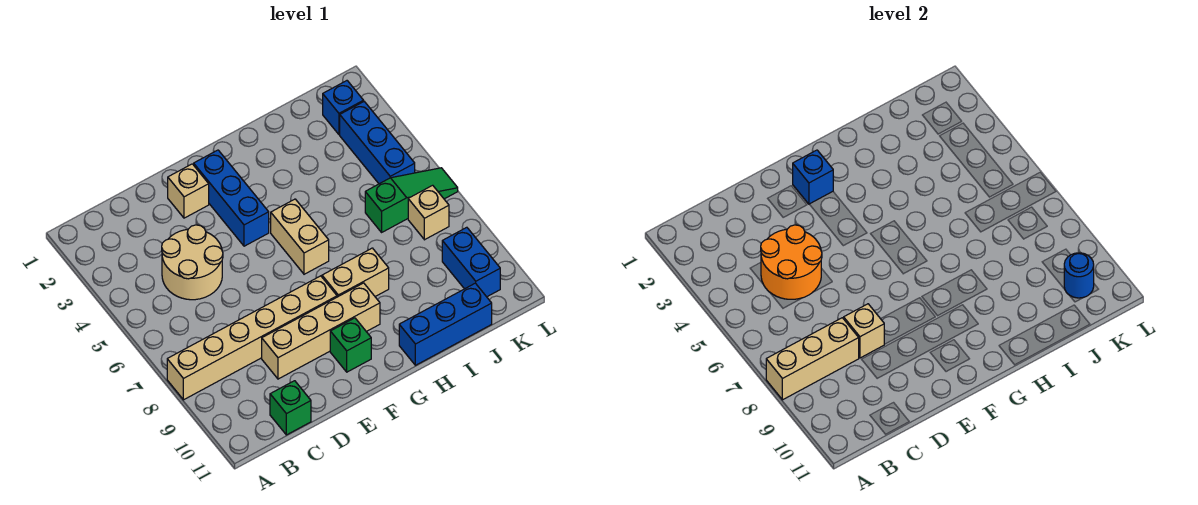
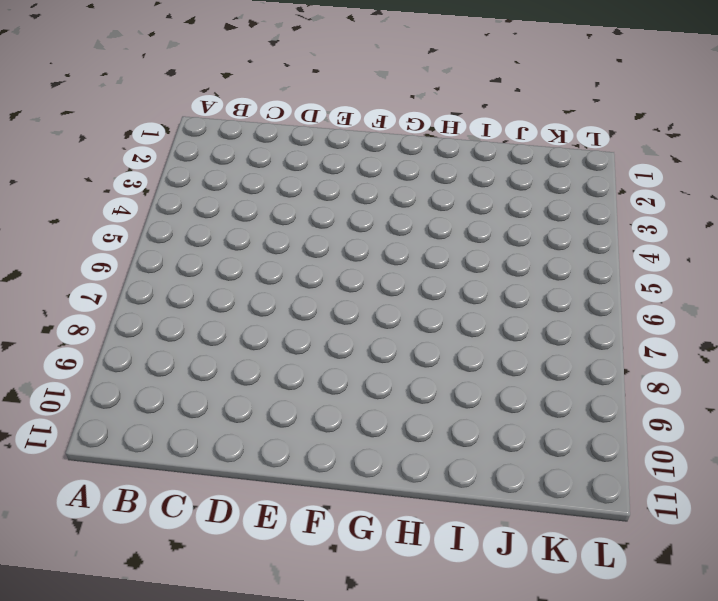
none -> tan 1x6 brick [167,276,337,400]
none -> tan 2x2 round brick [162,225,223,300]
none -> green 1x1 brick [270,381,311,435]

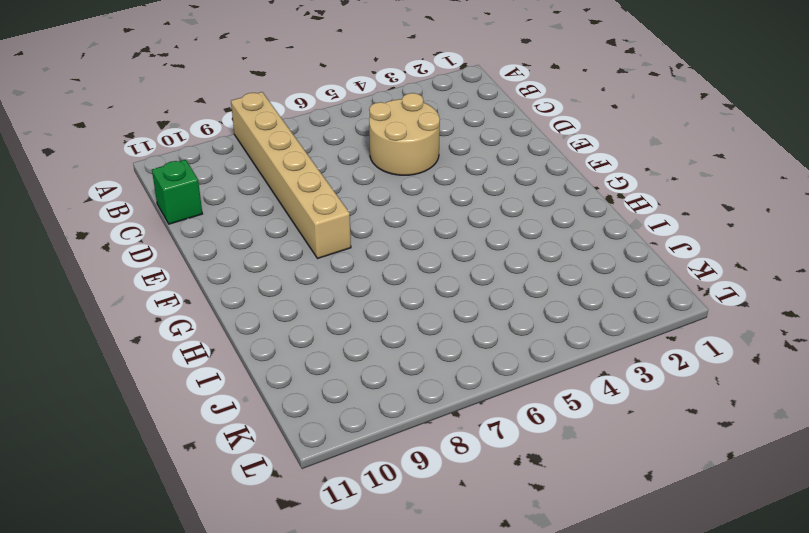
none -> tan 1x4 brick [262,283,380,379]
none -> tan 1x1 brick [168,164,209,218]
none -> blue 1x3 brick [194,150,269,246]

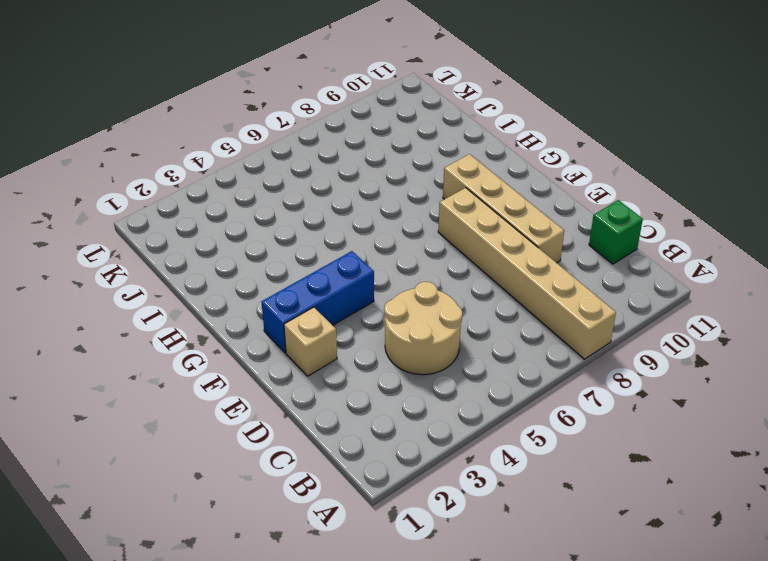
none -> green 1x1 brick [330,318,371,372]
none -> tan 1x2 brick [271,199,329,274]
none -> tan 1x2 brick [322,248,389,297]

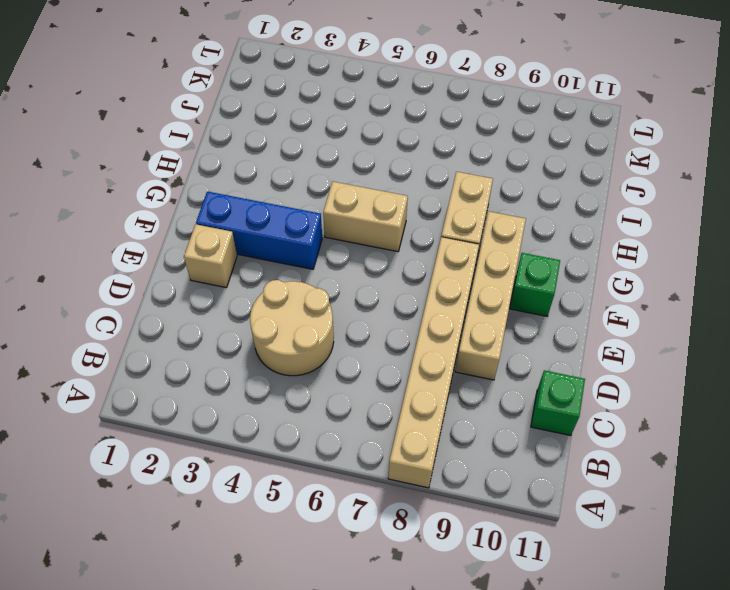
none -> blue 1x3 brick [399,283,492,365]
none -> green 1x3 slope [365,168,458,232]
none -> blue 1x1 brick [323,81,364,135]

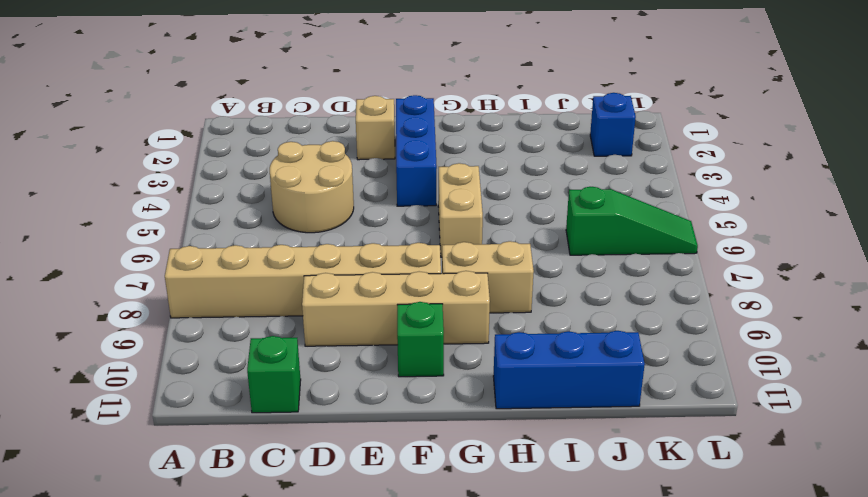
none -> blue 1x3 brick [340,102,415,184]
none -> tan 1x1 brick [408,185,449,240]
none -> blue 1x2 brick [442,227,500,297]

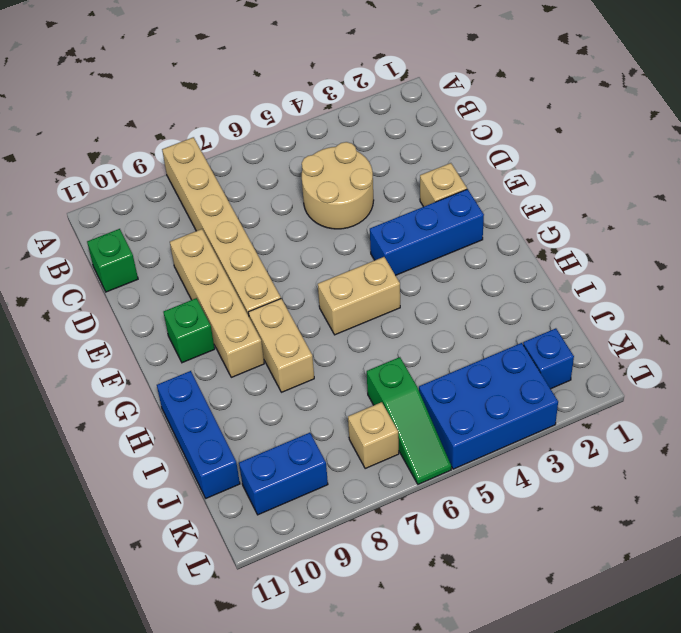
blue 2x3 brick [419,343,558,469] -> blue 1x3 brick [340,102,415,184]
none -> tan 1x3 brick [766,318,859,400]
none -> orange 2x2 round brick [761,225,822,299]
none -> tan 1x1 brick [844,304,884,358]

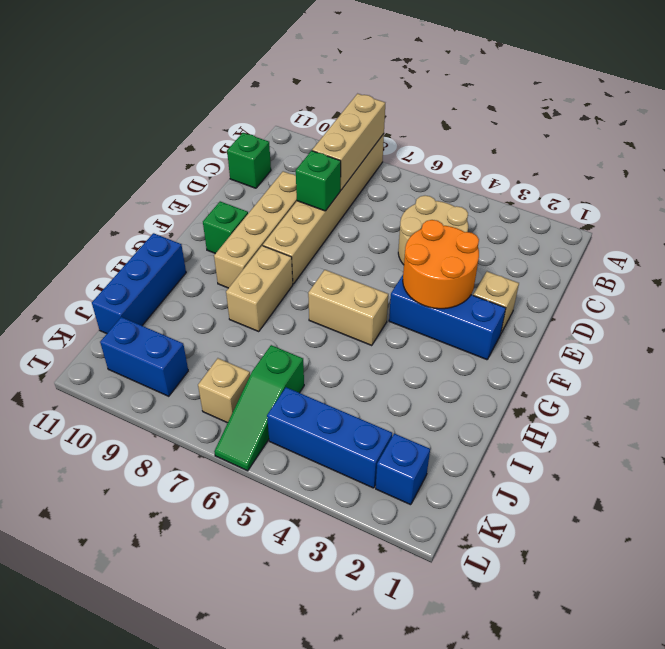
green 1x1 brick [296,151,341,211] -> tan 1x1 brick [844,304,884,358]
orange 2x2 round brick [403,220,479,309] -> orange 2x2 round brick moved to [761,225,822,299]
none -> blue 1x1 brick [793,150,833,204]
none -> blue 1x1 round brick [1064,253,1094,298]

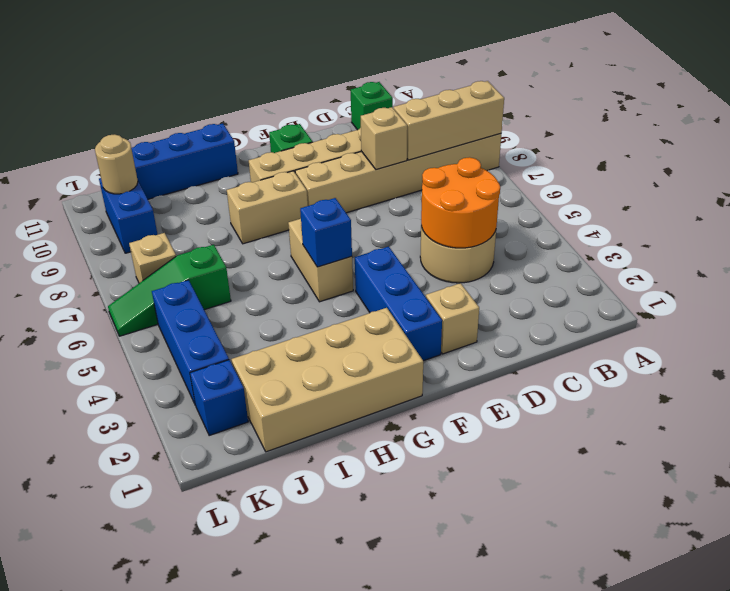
tan 2x4 brick [232,308,423,452] -> none
blue 1x1 brick [300,198,352,267] -> blue 1x1 brick moved to [793,150,833,204]
tan 1x1 round brick [95,134,138,194] -> blue 1x1 round brick [1064,253,1094,298]

